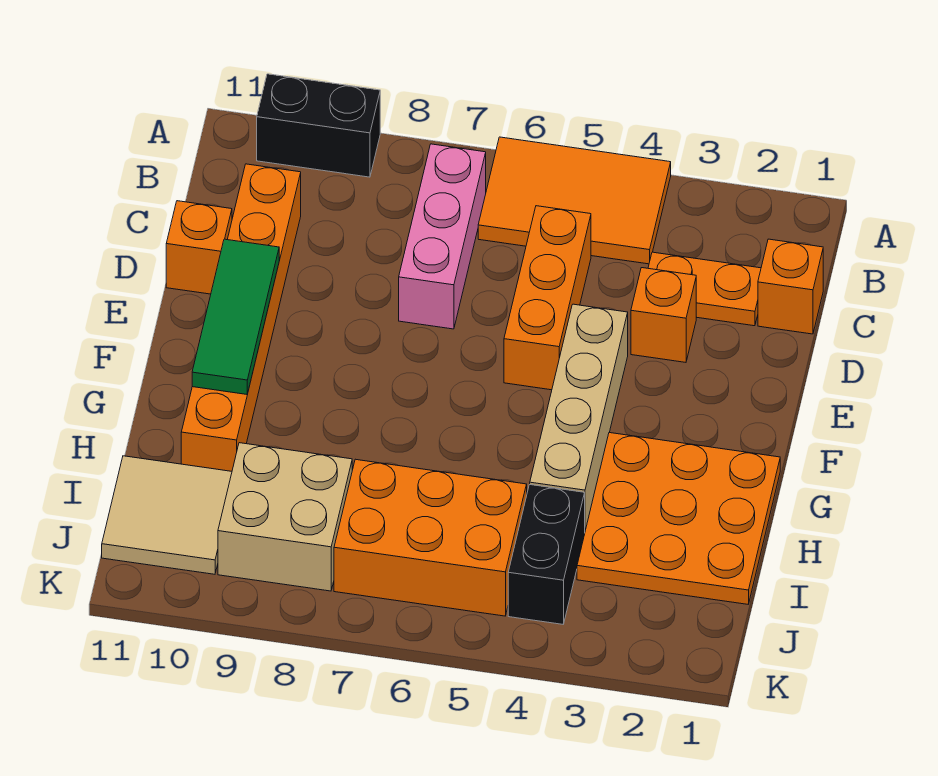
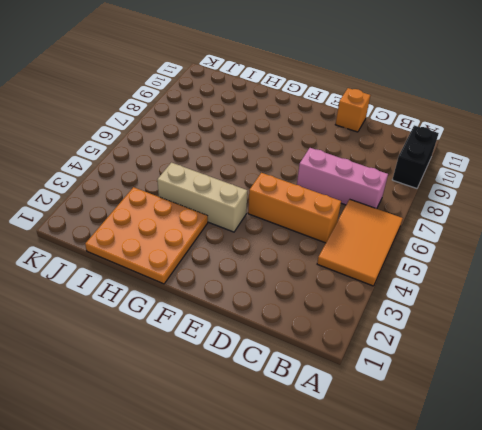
tan 1x3 brick [157,163,247,232] -> tan 1x4 brick [530,304,628,530]
none -> orange 1x1 brick [758,239,823,334]
none -> orange 1x2 plate [648,252,761,326]
none -> orange 1x6 brick [181,164,301,471]

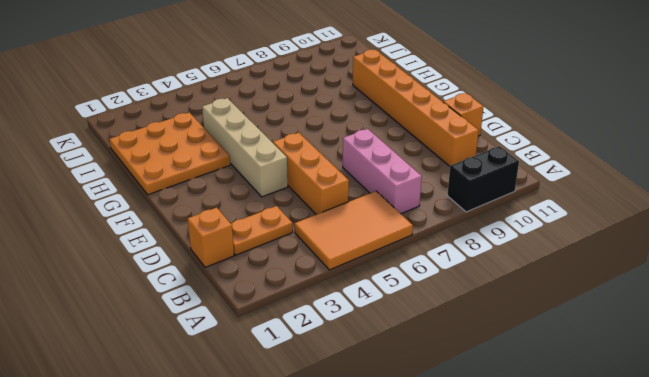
none -> orange 1x1 brick [631,268,696,362]
none -> black 1x2 brick [508,485,585,624]
none -> orange 2x3 brick [334,459,527,616]

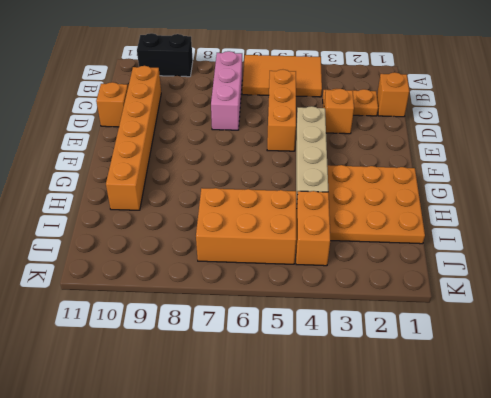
orange 1x2 brick [296,191,330,266] -> black 1x2 brick [508,485,585,624]
none -> tan 2x2 brick [218,443,352,591]
none -> tan 2x2 tile [102,456,232,574]
none -> green 1x3 tile [192,239,279,394]

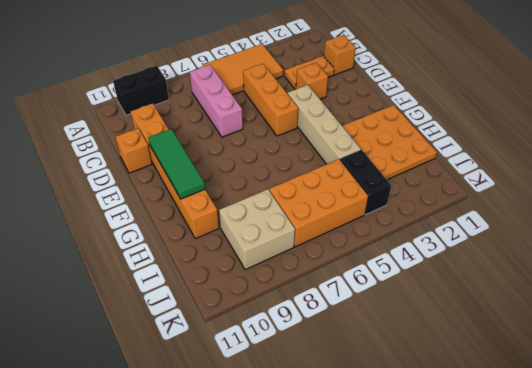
none -> tan 2x2 tile [102,456,232,574]

